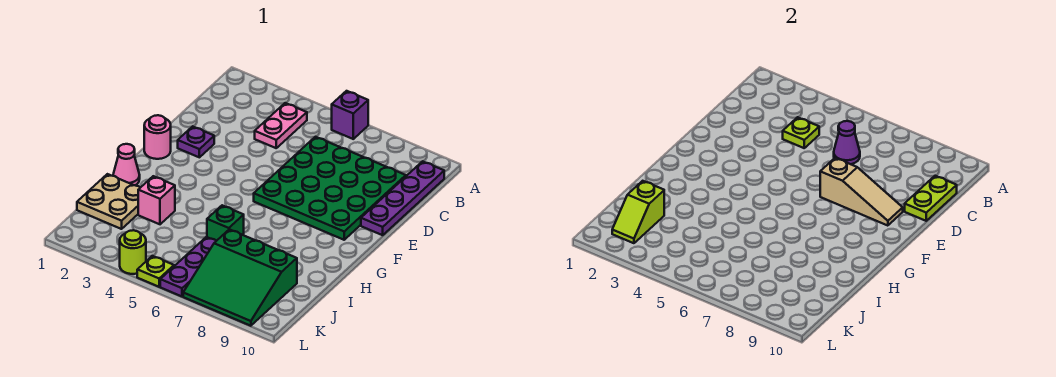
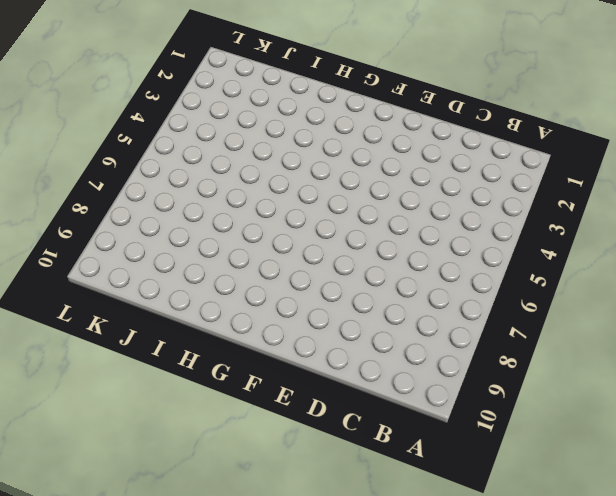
none -> purple 1x1 brick [332,91,368,139]
none -> pink 1x2 plate [255,103,307,148]
none -> purple 1x4 plate [361,161,444,235]

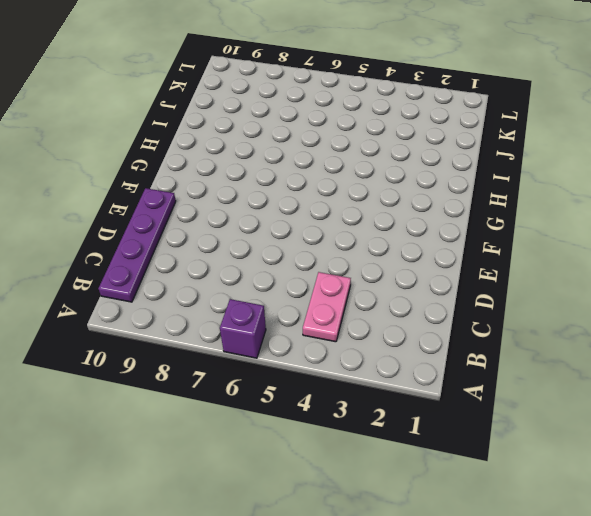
none -> green 4x4 plate [254,137,406,240]
none -> purple 1x1 plate [178,126,214,157]
none -> pink 1x1 round brick [144,115,171,159]

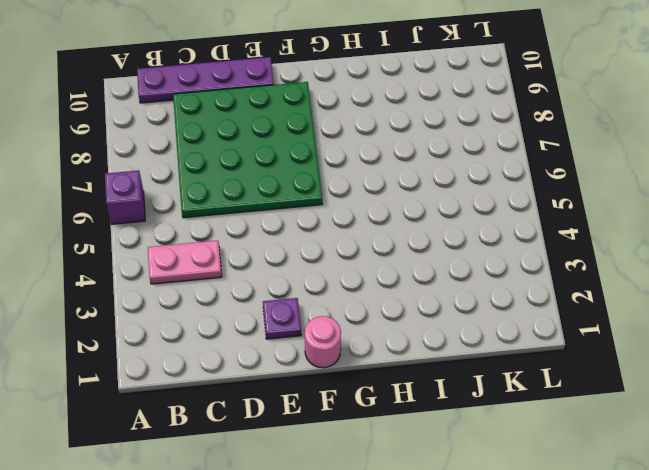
none -> pink 1x1 cone [113,144,140,185]
none -> tan 2x2 plate [77,174,140,229]
none -> pink 1x1 brick [138,176,175,224]

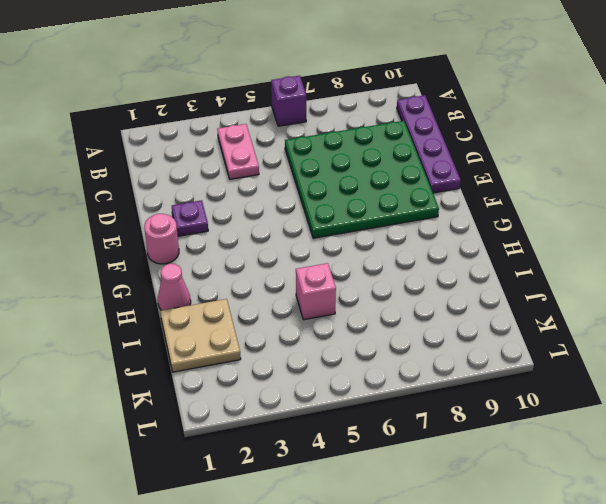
pink 1x1 brick [296,263,336,320] -> pink 1x1 brick moved to [138,176,175,224]
none -> green 1x1 brick [207,205,244,241]
none -> purple 1x3 plate [160,237,216,296]
none -> green 3x3 slope [183,229,297,326]

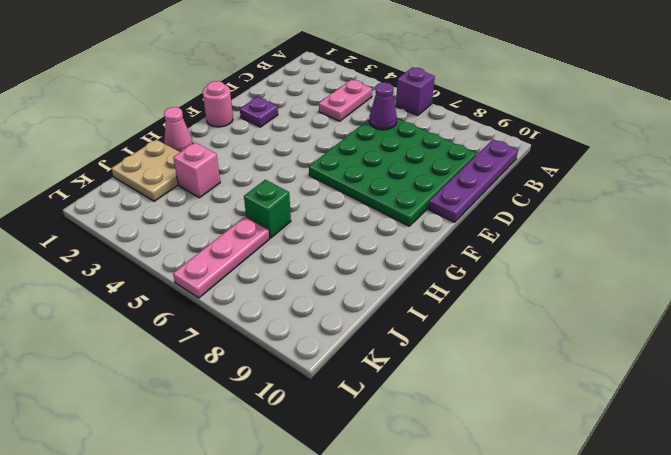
pink 1x3 plate [173,217,269,298] -> purple 1x3 plate [160,237,216,296]
none -> green 3x3 slope [183,229,297,326]
none -> lime 1x1 round brick [120,230,146,274]
none -> lime 1x1 plate [137,256,174,287]

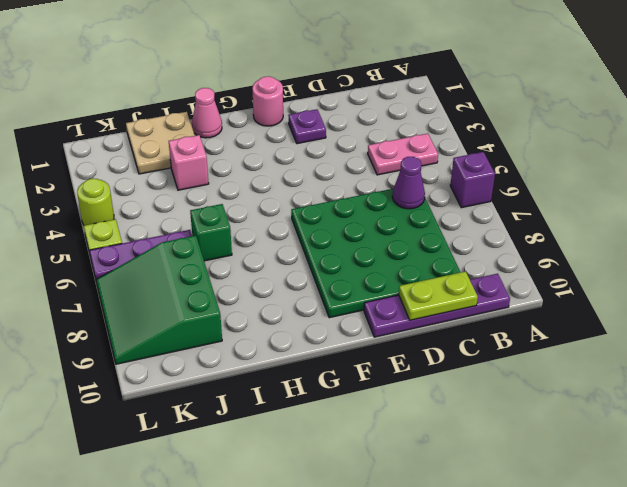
none -> lime 1x1 plate [783,117,819,148]
none -> tan 1x3 slope [820,158,903,226]
none -> lime 1x2 slope [612,181,664,243]

